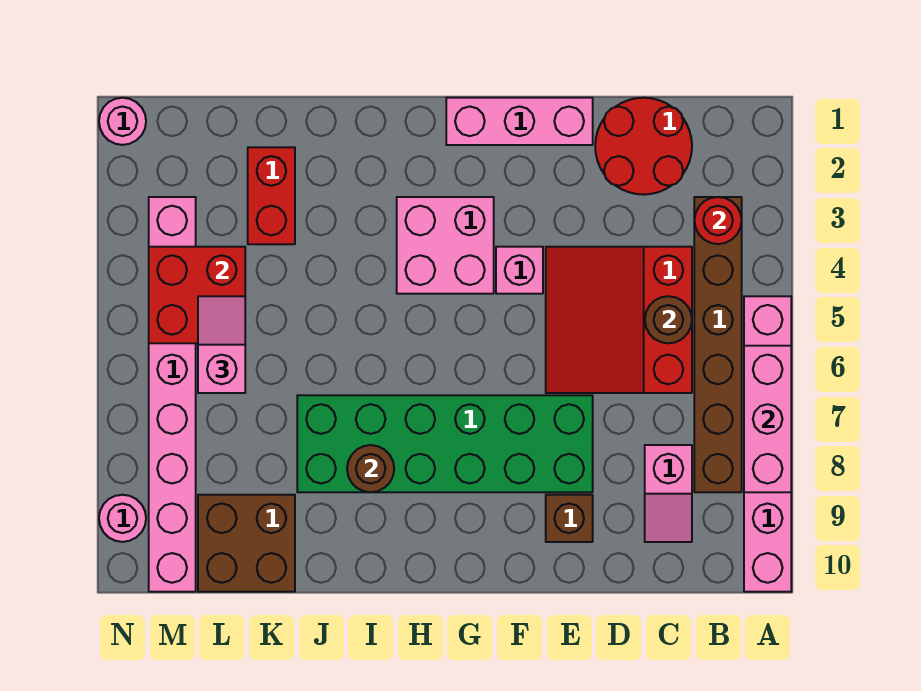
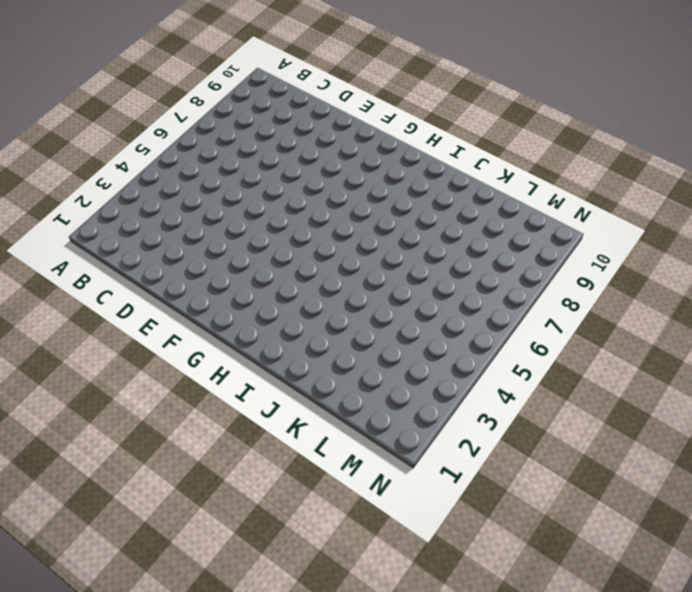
none -> pink 1x6 brick [744,296,791,592]
none -> brown 1x6 brick [694,197,742,492]
none -> red 2x2 round brick [595,98,692,195]

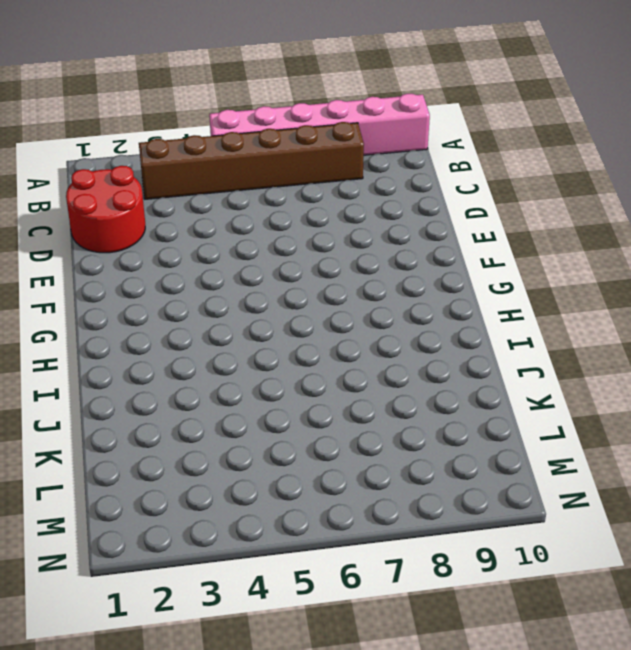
none -> red 3x3 slope [546,247,692,393]
none -> pink 1x2 slope [645,445,692,542]
none -> pink 1x3 brick [446,98,593,145]

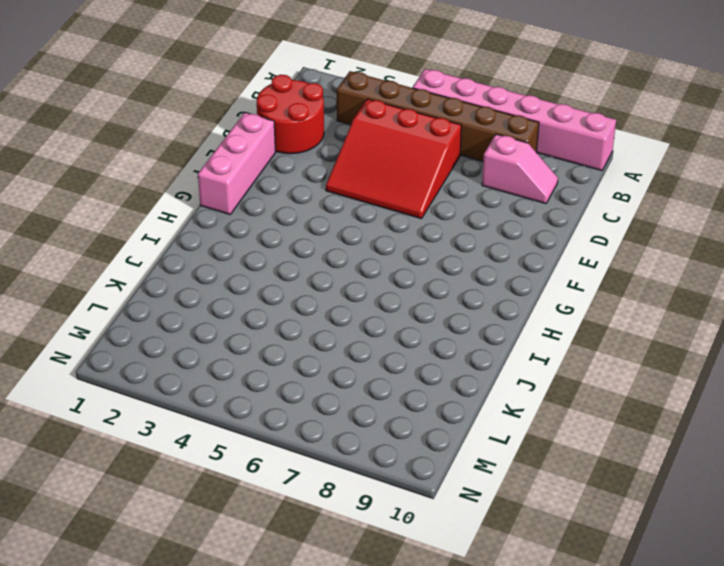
none -> green 2x6 brick [297,395,593,492]
none -> brown 1x1 brick [546,495,593,542]
none -> pink 1x1 brick [496,247,543,294]

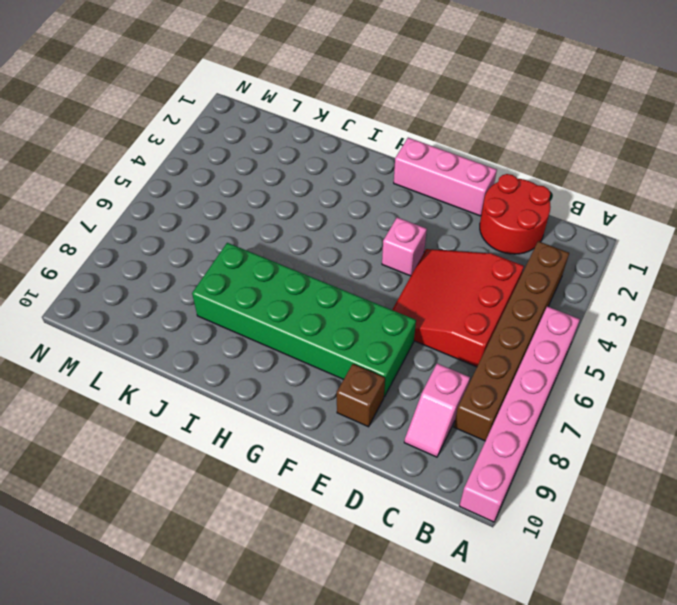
none -> pink 2x2 brick [397,197,494,294]
none -> red 1x2 brick [248,147,295,244]
none -> brown 2x2 brick [198,495,295,592]

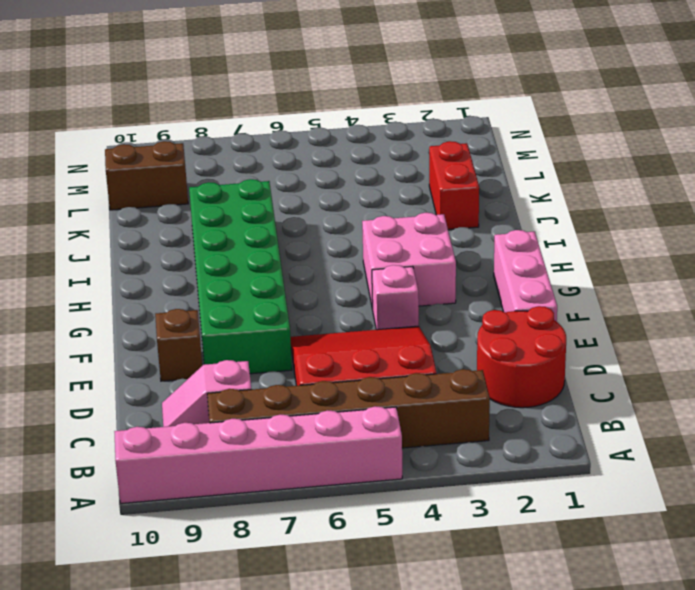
red 1x2 brick [429,141,479,230] -> red 1x2 brick turned to [248,147,295,244]
brown 1x2 brick [105,141,188,210] -> brown 2x2 brick [198,495,295,592]
none -> pink 1x8 brick [149,197,196,592]
none -> pink 1x1 round brick [99,98,146,145]
none -> pink 1x1 round brick [99,495,146,542]

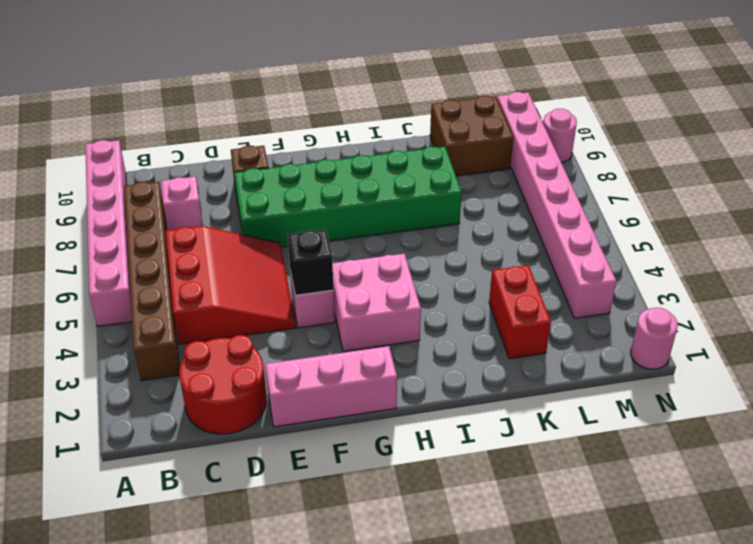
black 1x1 brick [288,229,333,295] -> none
none -> pink 1x3 brick [744,346,791,492]
none -> red 1x1 round brick [694,197,742,244]
none -> brown 1x1 round brick [645,296,692,343]

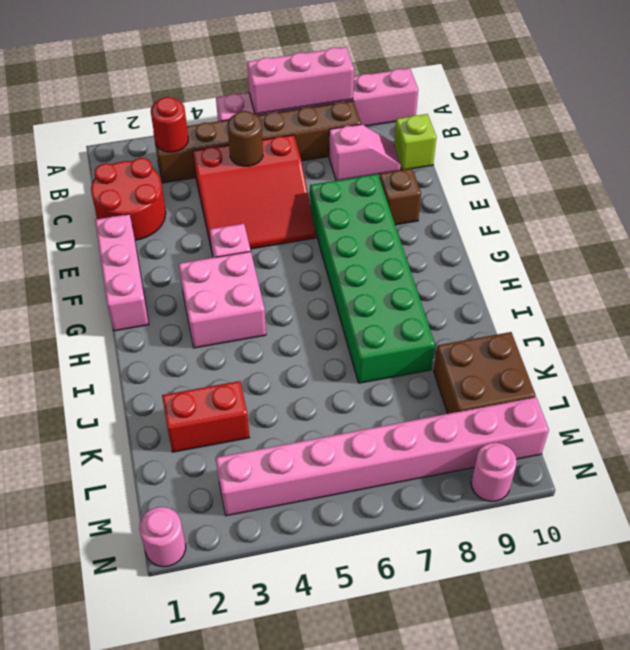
lime 1x1 brick [394,114,436,170] -> none
none -> brown 1x1 round brick [347,445,394,492]
none -> red 2x2 brick [149,247,245,343]
none -> pink 1x2 slope [198,296,245,393]

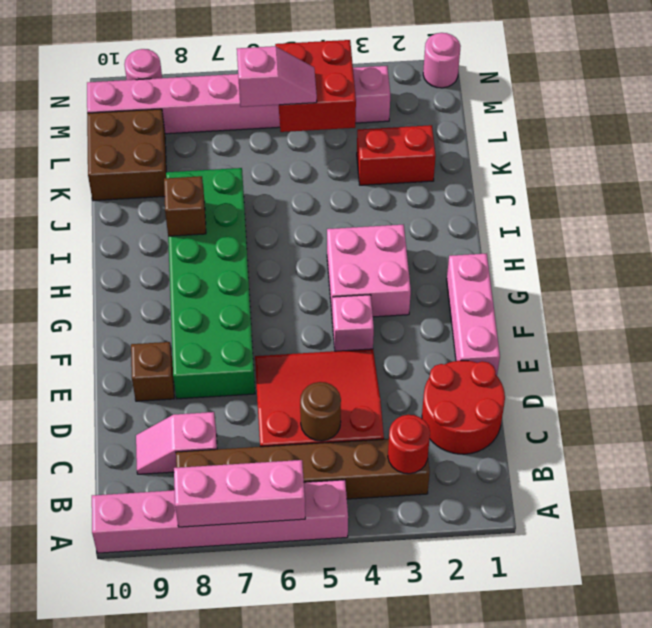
brown 1x1 brick [164,176,206,236] -> brown 1x1 round brick [347,445,394,492]

